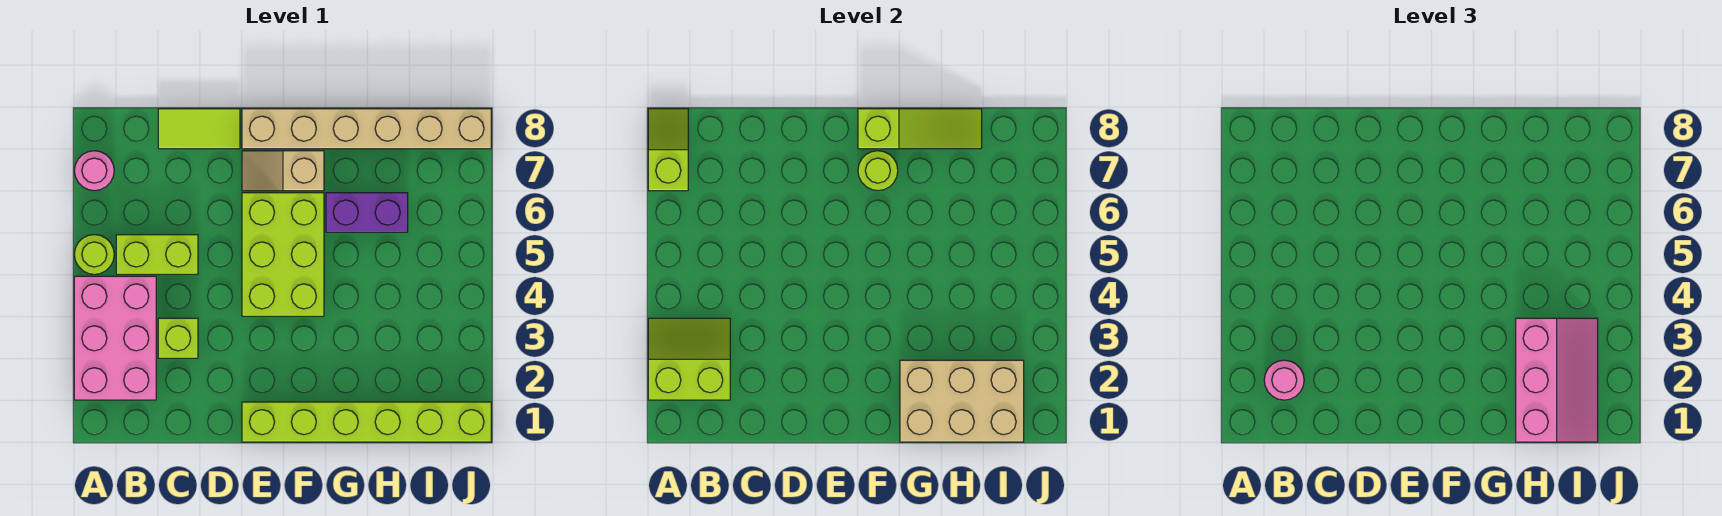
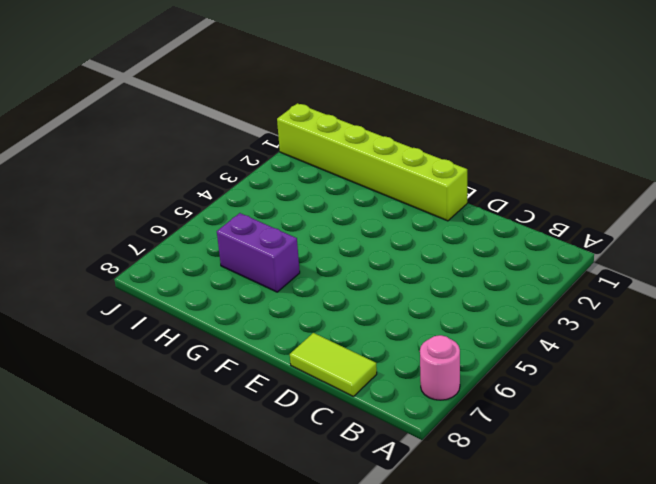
none -> pink 2x3 brick [74,276,156,400]
none -> lime 1x1 round brick [74,235,114,274]
none -> lime 1x2 brick [116,235,198,274]

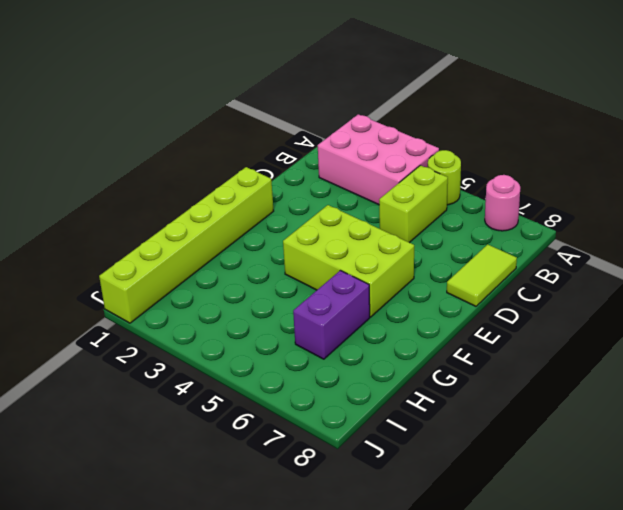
none -> lime 1x1 brick [158,318,198,358]
none -> tan 1x2 slope [242,151,324,191]
none -> tan 1x6 brick [242,109,491,149]

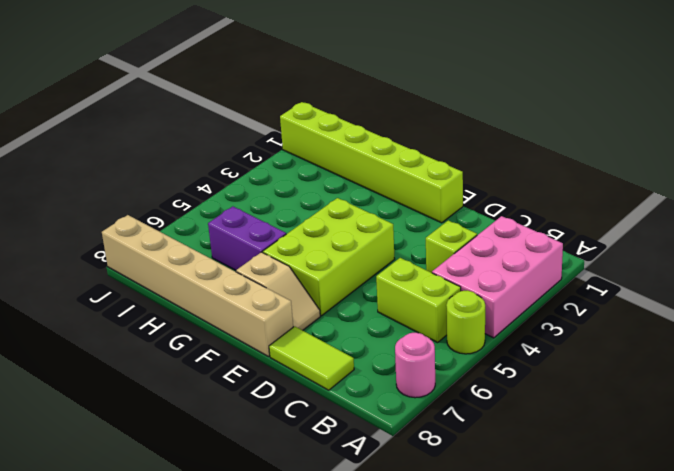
none -> lime 2x2 slope [648,318,730,400]
none -> lime 1x2 slope [648,109,688,191]
none -> lime 1x1 round brick [858,151,898,191]

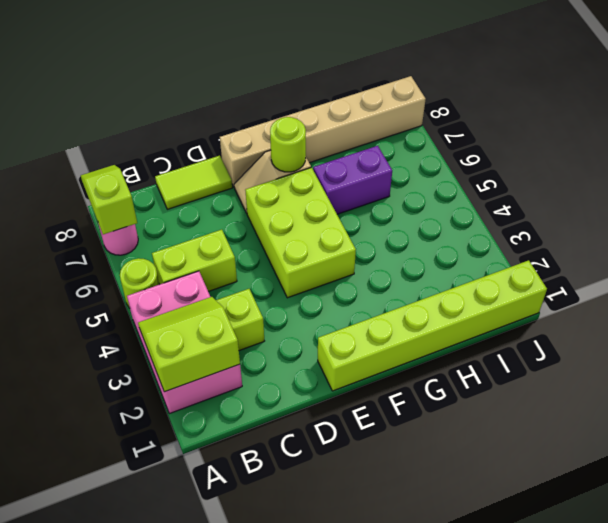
none -> lime 1x3 slope [858,109,982,149]
none -> tan 2x3 brick [900,360,1024,442]
none -> pink 1x1 round brick [1264,360,1304,400]

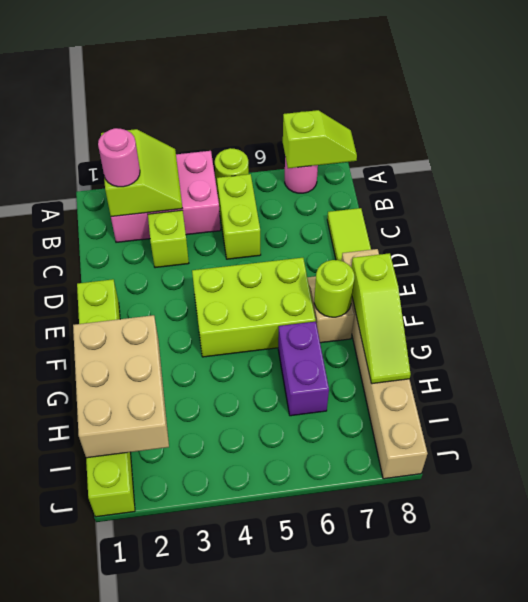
none -> pink 2x3 slope [1516,318,1598,442]

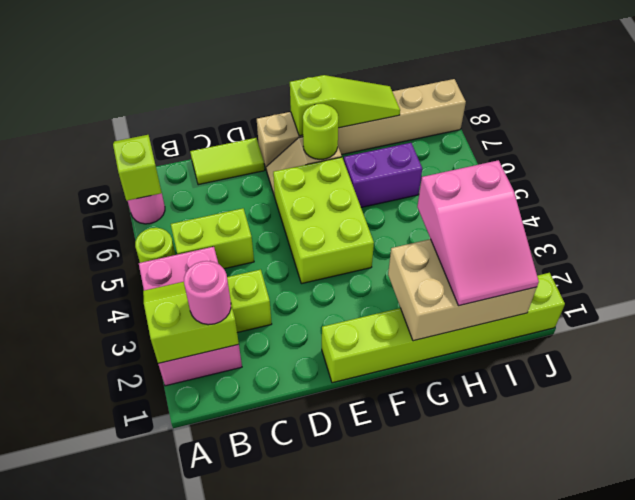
pink 2x3 slope [417,160,539,306] -> pink 2x3 slope turned to [1516,318,1598,442]

